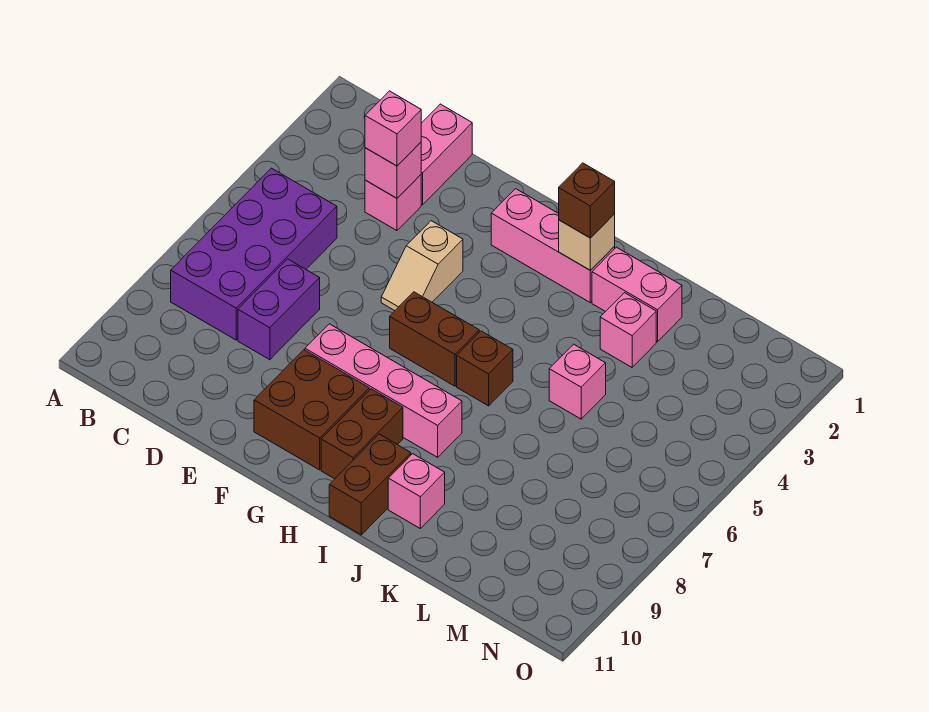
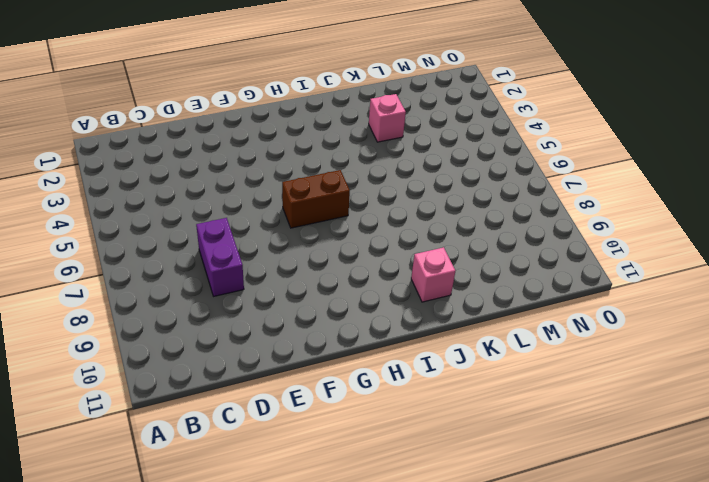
none -> purple 2x4 brick [171,168,337,340]
none -> pink 1x2 brick [421,104,472,205]
none -> pink 1x1 brick [365,175,421,230]

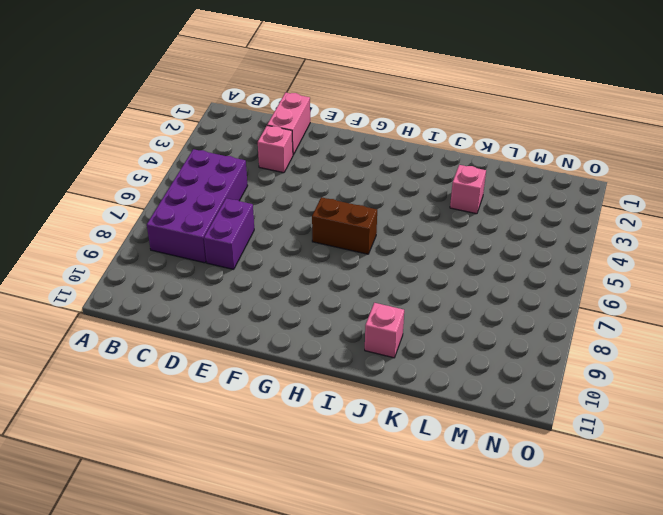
none -> tan 1x2 slope [381,221,463,311]
none -> pink 1x4 brick [305,324,462,457]
none -> brown 2x2 brick [254,350,369,470]

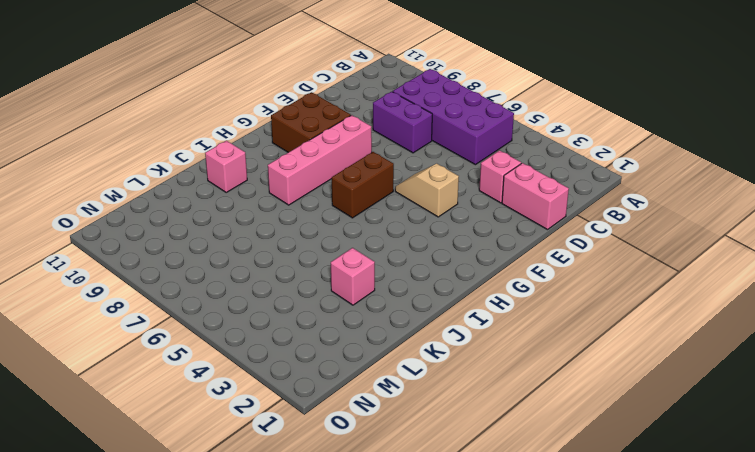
none -> pink 1x3 brick [491,189,615,302]
none -> brown 1x2 brick [321,389,403,479]
none -> brown 1x1 brick [457,331,513,406]

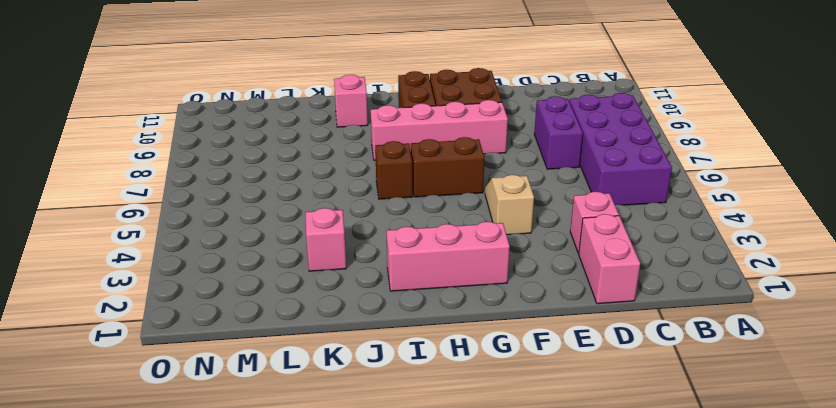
none -> brown 1x2 brick [329,434,411,535]
none -> pink 1x2 brick [592,247,682,342]
none -> pink 1x1 brick [549,344,606,419]

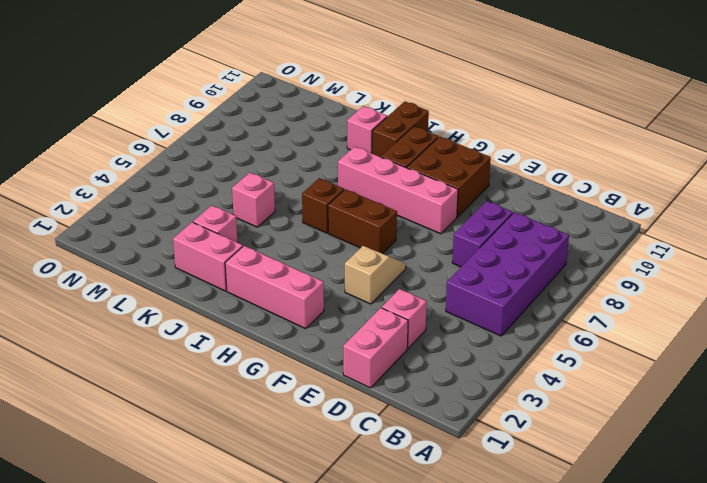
none -> pink 1x1 brick [365,142,421,198]
none -> tan 1x1 brick [559,214,615,270]
none -> pink 1x1 brick [365,91,421,166]

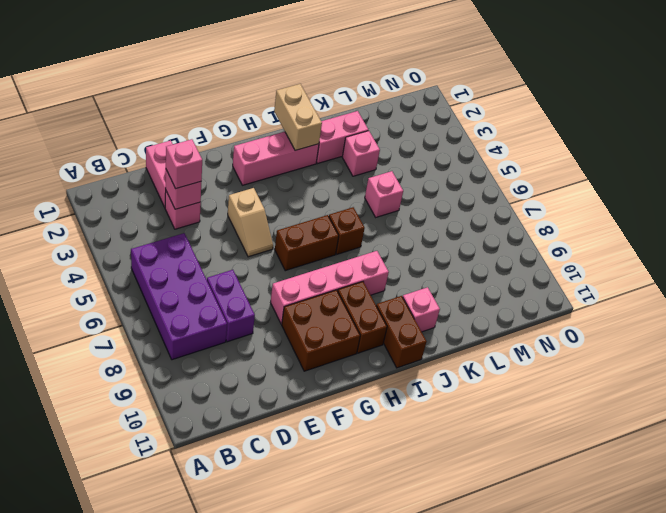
tan 1x2 brick [274,84,322,151] -> tan 1x1 brick [559,214,615,270]
none -> brown 1x1 brick [559,163,615,238]

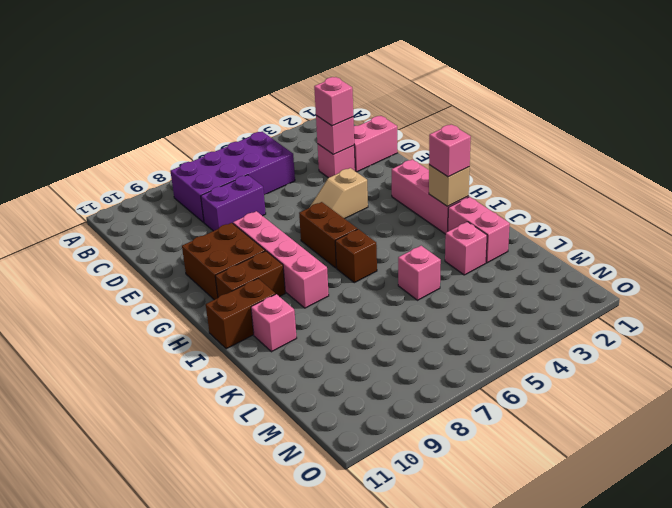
pink 1x1 brick [429,124,471,177] -> brown 1x1 brick [559,163,615,238]

